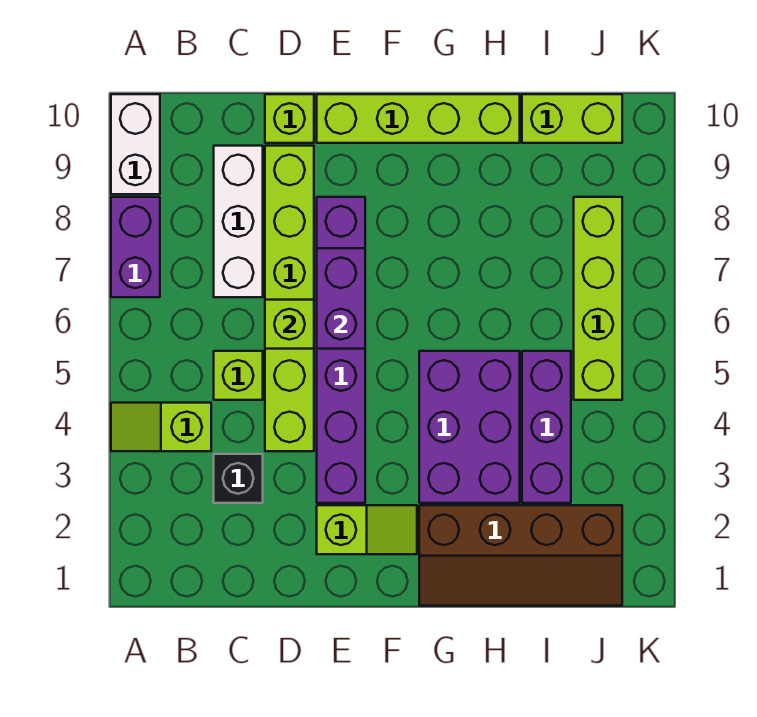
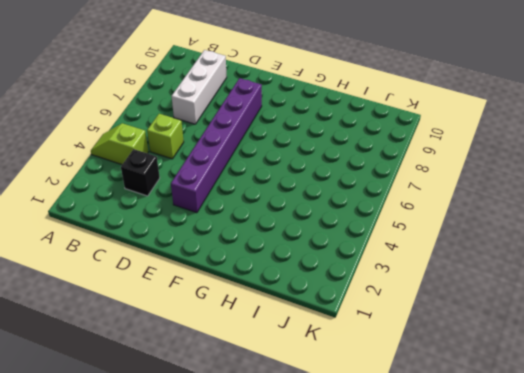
none -> purple 1x2 brick [111,197,160,297]
none -> white 1x2 brick [111,94,160,194]
none -> lime 1x6 brick [265,146,314,451]

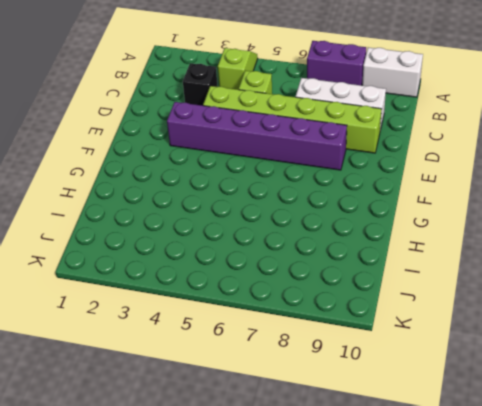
none -> lime 1x1 brick [265,94,314,143]
none -> lime 1x2 slope [317,505,417,554]
none -> lime 1x4 brick [317,94,520,143]

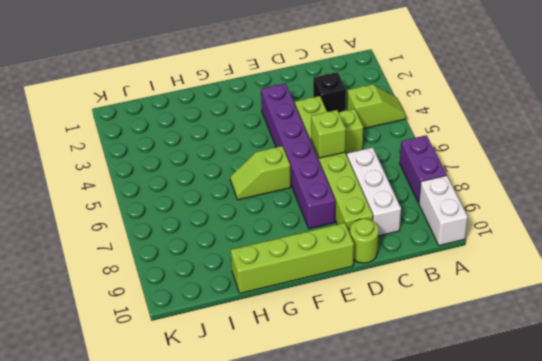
lime 1x1 round brick [350,219,379,263] -> lime 1x1 brick [265,94,314,143]
lime 1x2 slope [230,146,291,200] -> lime 1x2 slope moved to [317,505,417,554]
none -> brown 2x4 slope [419,505,622,606]
none -> purple 2x3 brick [419,351,520,503]
none -> purple 1x3 brick [522,351,571,503]

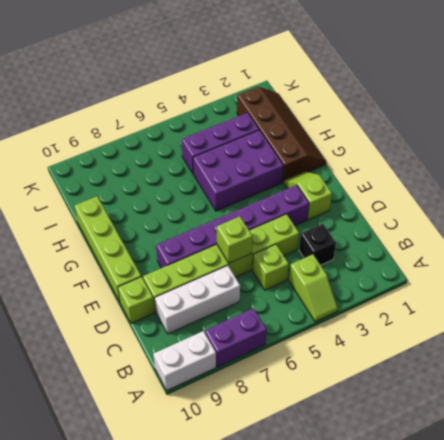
none -> lime 1x2 brick [522,94,622,143]
none -> lime 1x4 brick [574,197,622,400]
none -> purple 1x2 brick [317,248,365,349]

